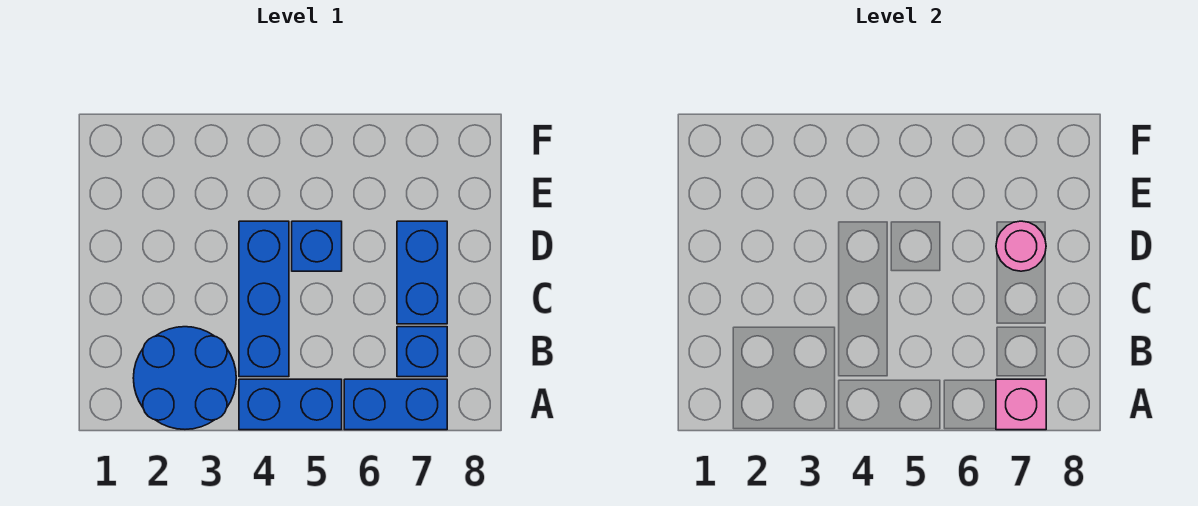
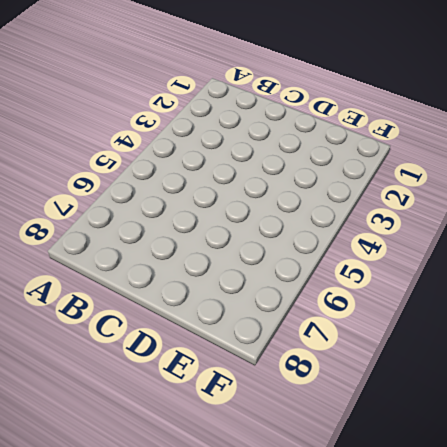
none -> blue 2x2 round brick [133,327,236,429]
none -> blue 1x2 brick [239,379,342,430]

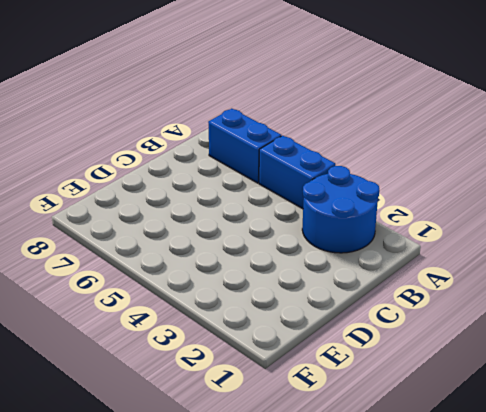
none -> blue 1x3 brick [239,221,289,377]
none -> blue 1x1 brick [397,327,447,377]

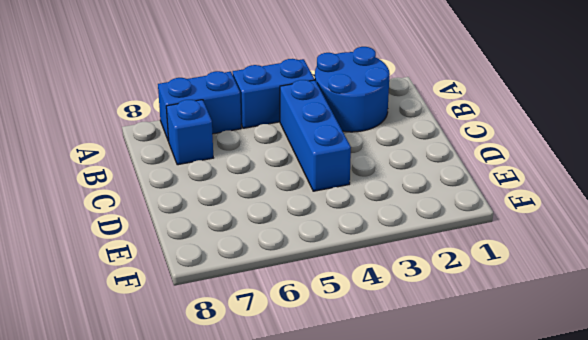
none -> blue 1x2 brick [397,221,447,324]
none -> blue 1x1 brick [292,221,342,271]

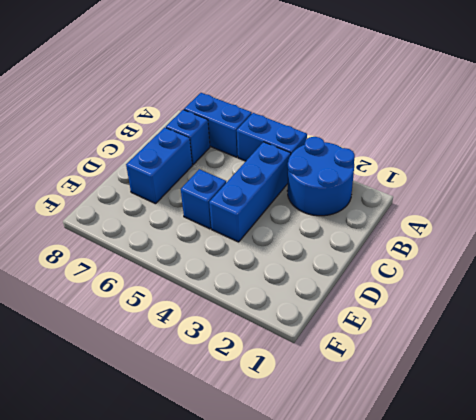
none -> pink 1x1 brick [996,379,1046,430]
none -> pink 1x1 round brick [996,221,1046,271]

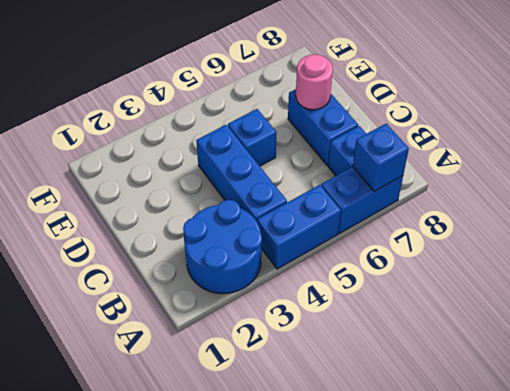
blue 1x1 brick [353,124,409,191] -> pink 1x1 brick [996,379,1046,430]

